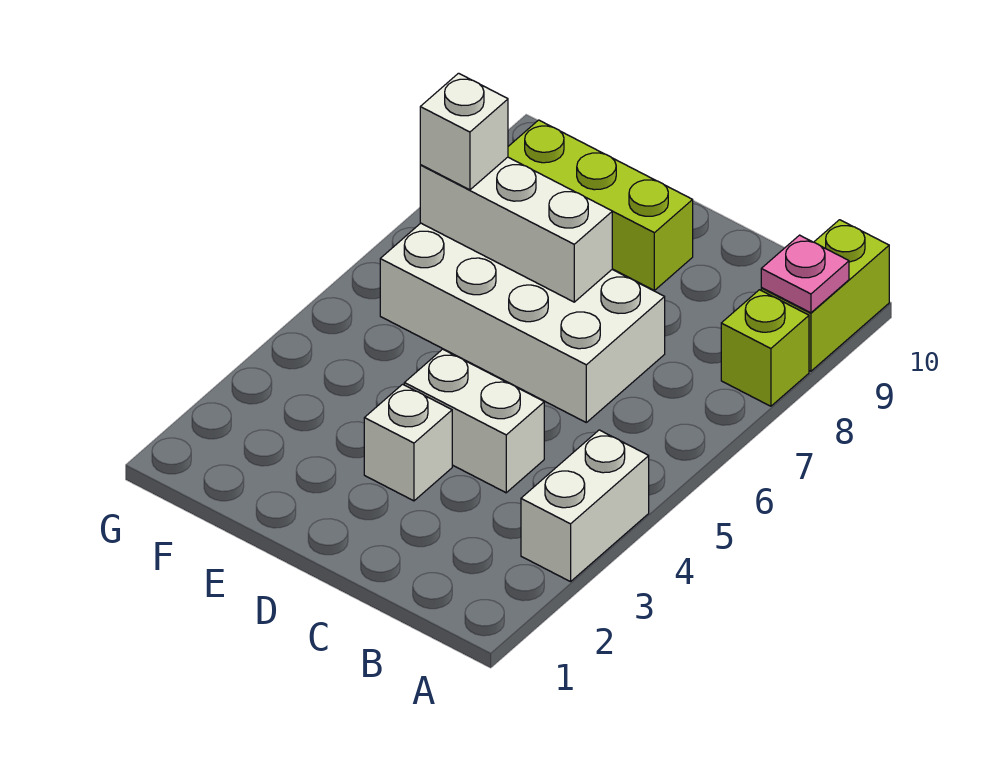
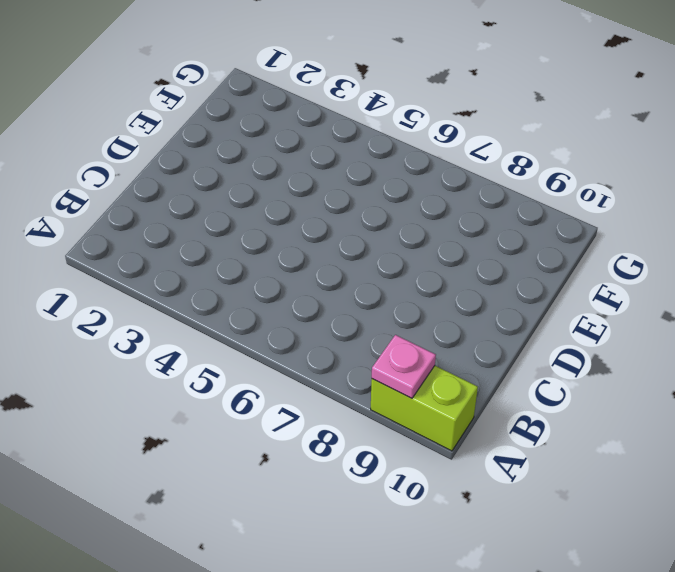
none -> white 1x2 brick [521,430,649,582]
none -> lime 1x1 brick [721,290,809,406]

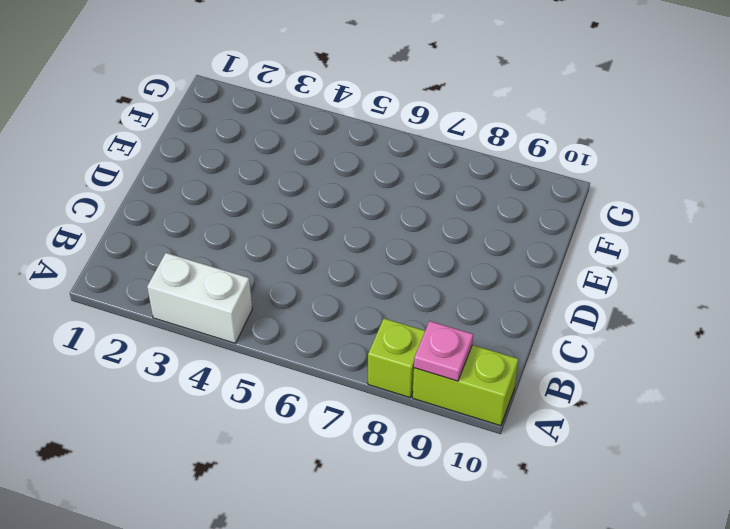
none -> white 1x2 brick [404,349,544,493]
none -> white 2x4 brick [380,223,665,422]

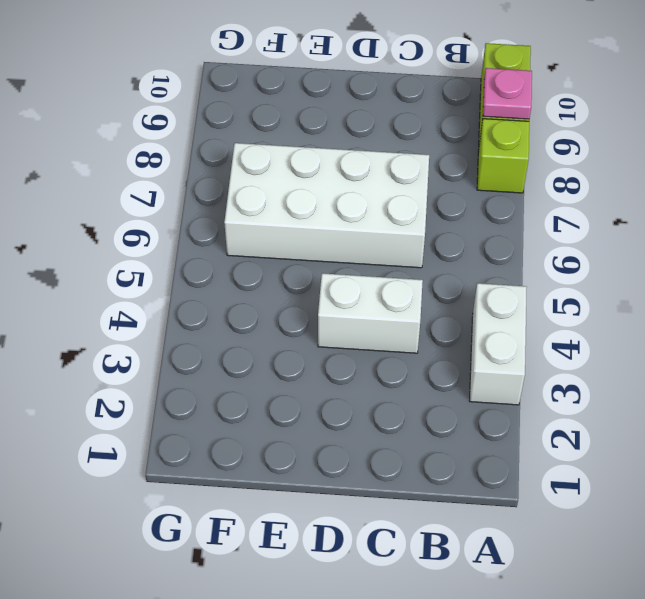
none -> white 1x1 brick [364,384,452,501]
none -> lime 1x3 brick [508,120,693,290]

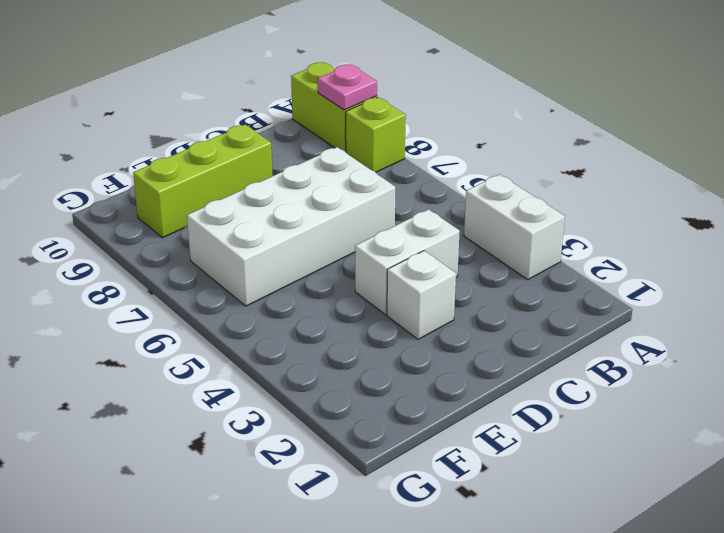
none -> white 1x3 brick [420,157,612,302]
none -> white 1x1 brick [420,73,508,190]

